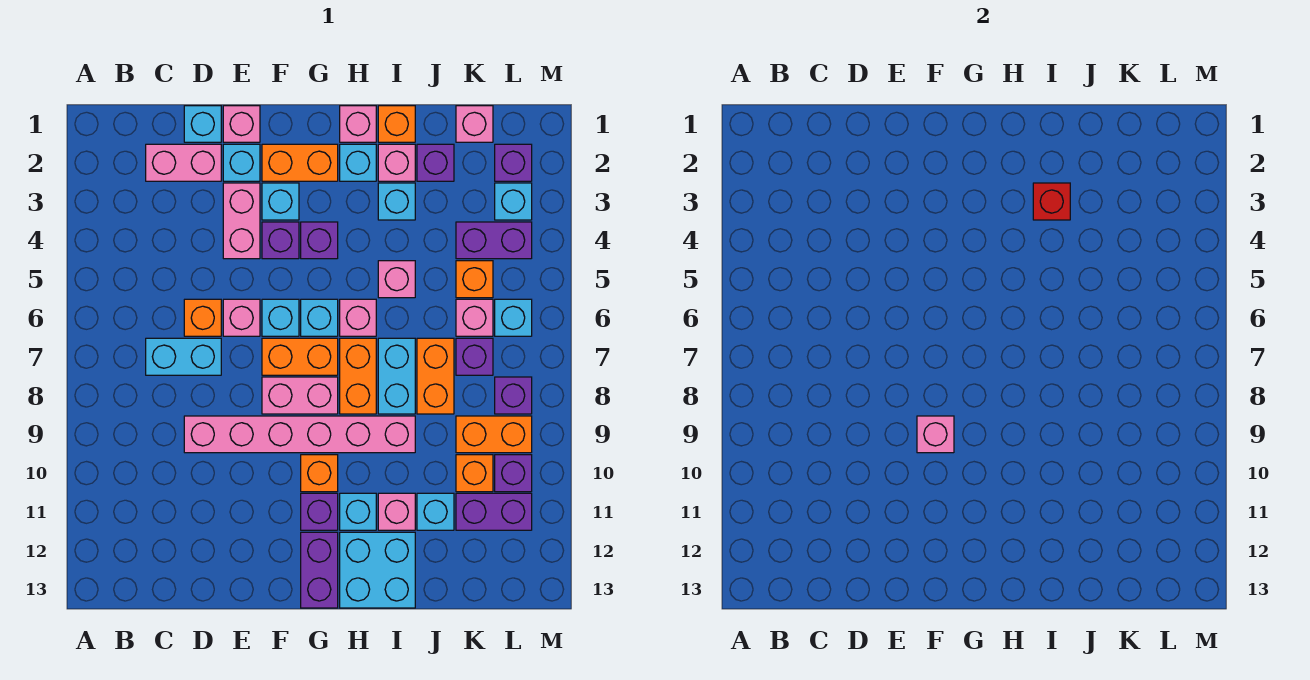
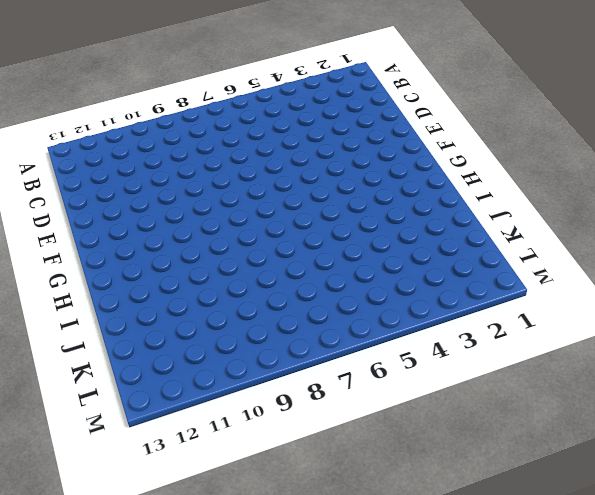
none -> pink 1x2 brick [146,144,221,181]
none -> cyan 1x2 brick [146,338,221,375]
none -> cyan 1x1 brick [184,106,221,142]
none -> orange 1x1 brick [184,299,221,336]

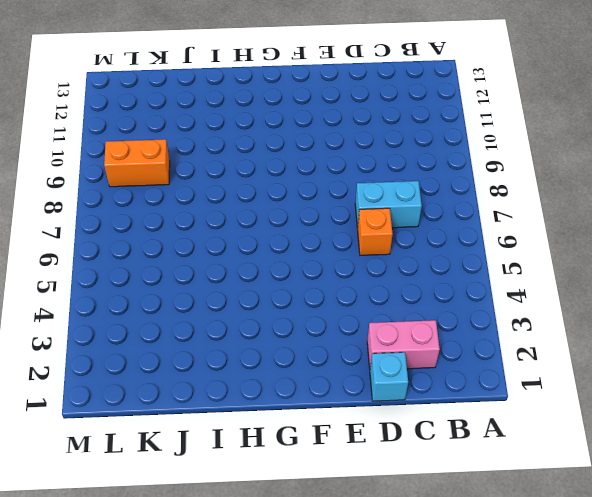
none -> pink 1x6 brick [184,416,415,453]
none -> pink 1x1 brick [223,106,260,142]
none -> cyan 1x1 brick [223,144,260,181]
none -> pink 1x2 brick [223,183,260,259]

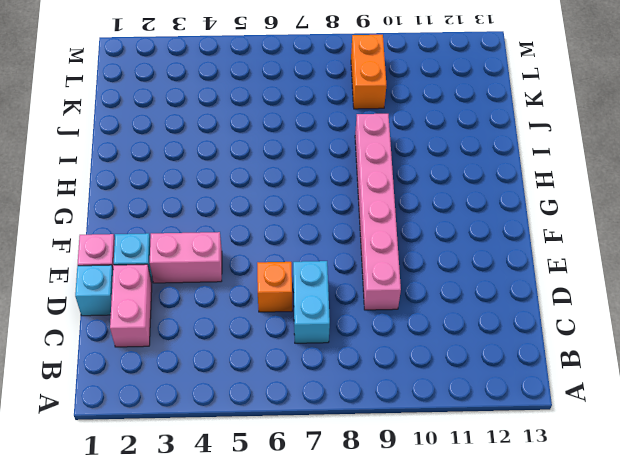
none -> pink 1x1 brick [223,299,260,336]
none -> orange 1x2 brick [262,144,338,181]
none -> cyan 1x1 brick [262,183,299,220]
none -> purple 1x1 brick [262,222,299,259]

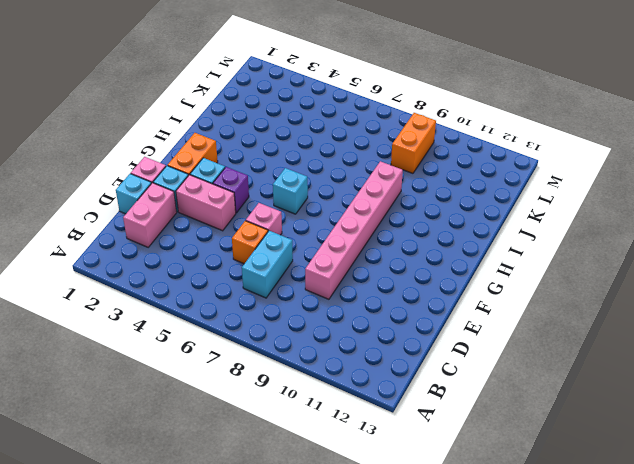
none -> cyan 1x1 brick [262,299,299,336]
none -> orange 1x2 brick [262,338,338,375]
none -> pink 1x2 brick [262,377,338,414]
none -> purple 1x1 brick [301,222,338,259]

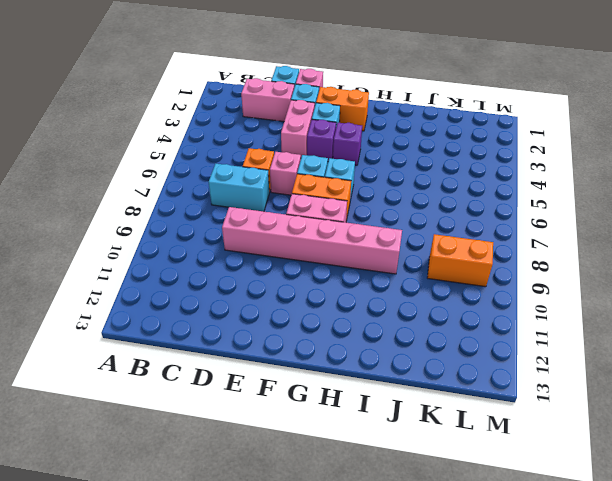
none -> orange 1x1 brick [301,455,338,492]
none -> purple 1x1 brick [301,493,338,530]
none -> purple 1x2 brick [301,532,338,608]
none -> pink 1x1 brick [340,106,376,142]

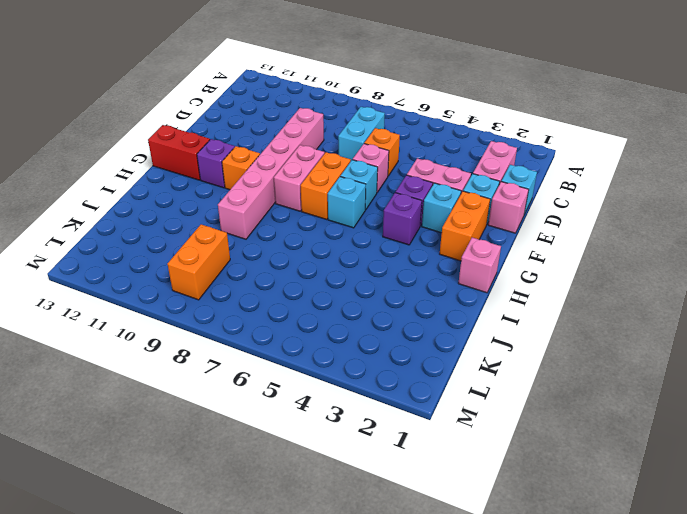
red 1x2 brick [148,125,210,180] -> purple 1x2 brick [301,532,338,608]
none -> cyan 1x1 brick [340,144,376,181]
none -> pink 1x1 brick [340,299,376,336]
none -> orange 1x2 brick [340,338,376,414]
none -> cyan 1x1 brick [340,493,376,530]

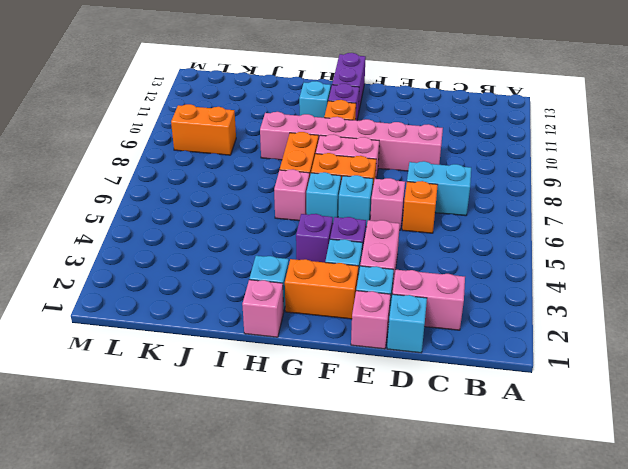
none -> cyan 2x2 brick [340,532,415,608]
none -> orange 1x1 brick [378,106,415,142]
none -> pink 1x1 brick [378,144,415,181]
none -> cyan 1x1 brick [378,183,415,220]

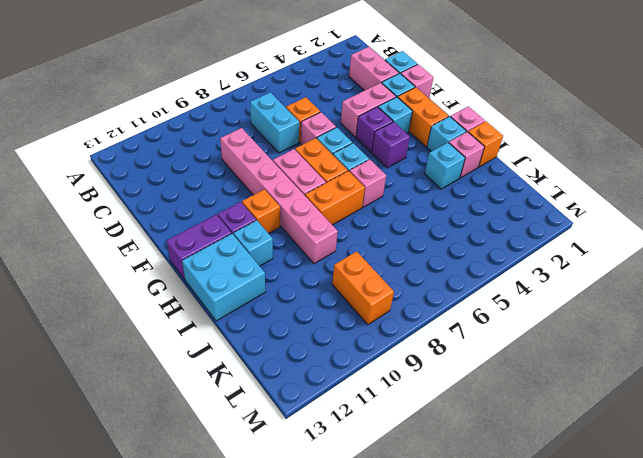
none -> pink 1x1 brick [378,261,415,298]
none -> cyan 1x2 brick [378,338,415,414]
none -> pink 1x1 brick [378,493,415,530]
none -> purple 1x1 brick [417,144,454,181]

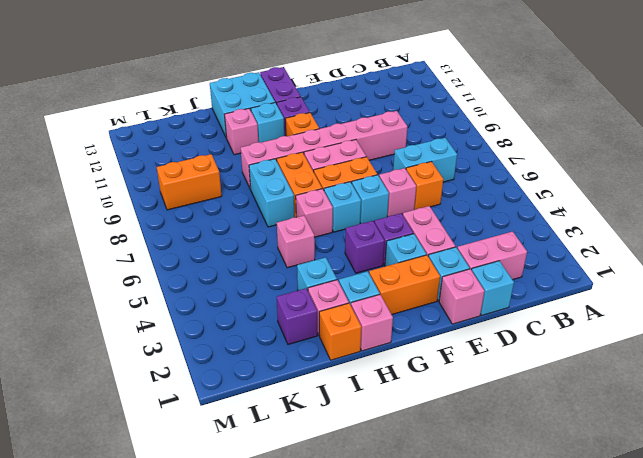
none -> orange 1x2 brick [417,338,454,414]
none -> cyan 1x1 brick [417,493,454,530]
none -> pink 1x1 brick [456,106,493,142]
none -> purple 1x2 brick [456,222,532,259]

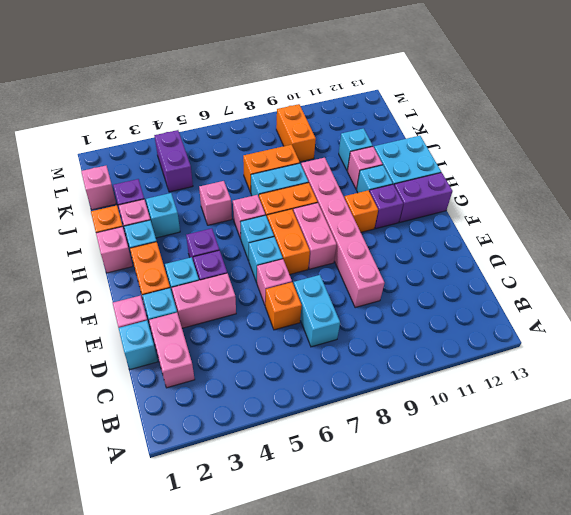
none -> orange 1x1 brick [456,261,493,298]
none -> pink 1x1 brick [456,299,493,336]
none -> purple 1x1 brick [456,338,493,375]
none -> orange 1x1 brick [456,455,493,492]

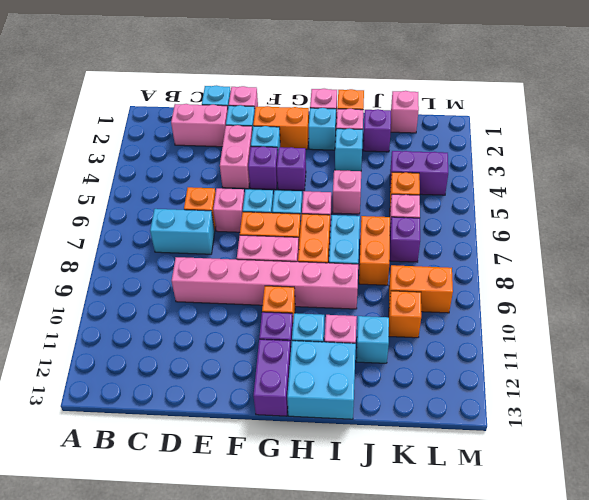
none -> purple 1x2 brick [456,493,532,530]
none -> purple 1x1 brick [495,144,532,181]
none -> cyan 1x1 brick [495,183,532,220]
none -> cyan 1x1 brick [495,299,532,336]

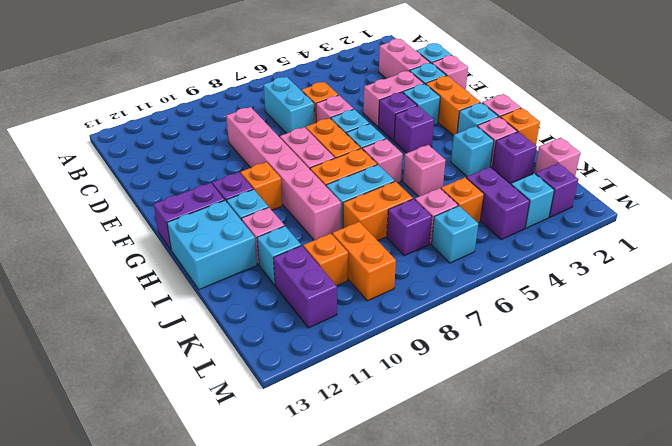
none -> purple 1x1 brick [495,377,532,414]
none -> purple 1x1 brick [495,455,532,492]
none -> pink 1x1 brick [917,416,954,453]
none -> red 1x1 brick [1033,183,1070,220]

